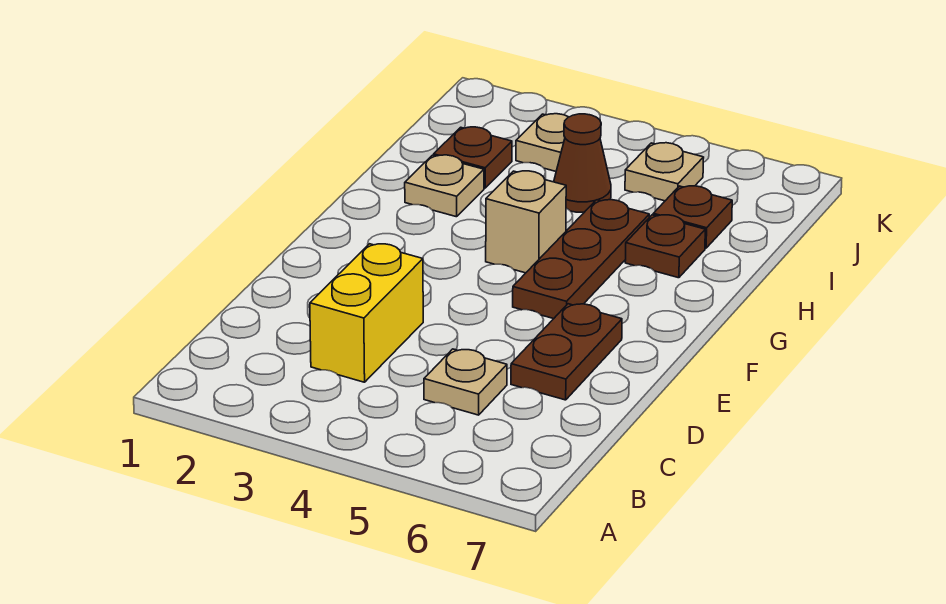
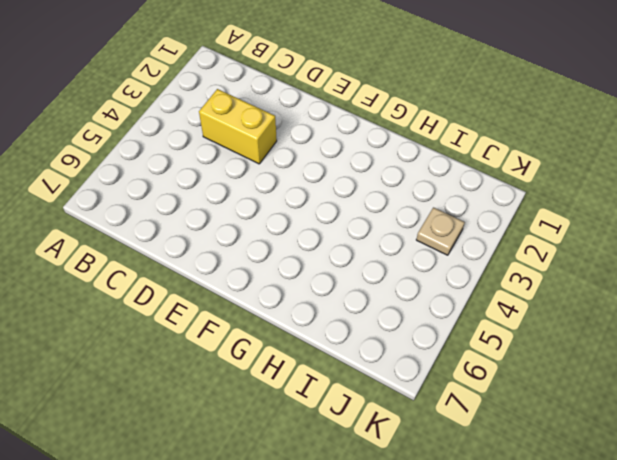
none -> tan 1x1 plate [424,349,507,415]
none -> brown 1x2 plate [511,304,622,400]
none -> brown 1x3 plate [513,200,649,319]

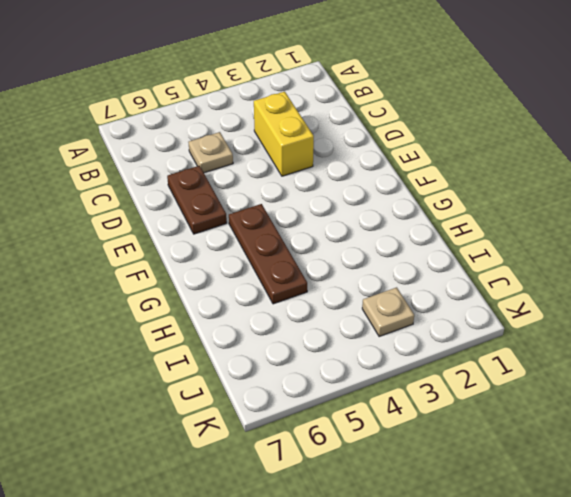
none -> tan 1x1 brick [486,171,566,273]
none -> tan 1x1 plate [405,155,484,217]
none -> brown 1x1 plate [625,215,705,278]

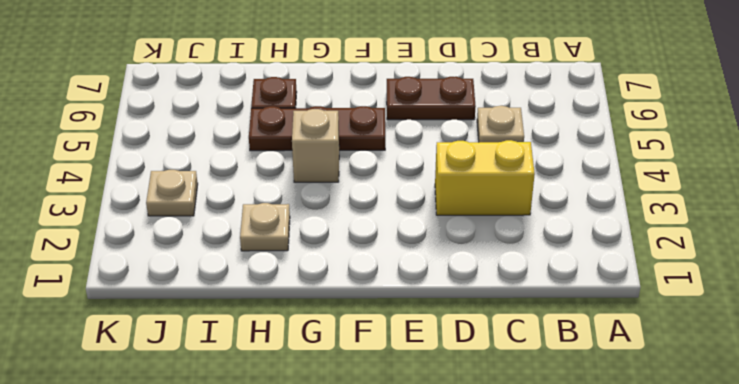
none -> brown 1x1 plate [434,127,512,188]
none -> brown 1x1 cone [554,114,611,212]
none -> brown 1x1 plate [653,186,732,248]

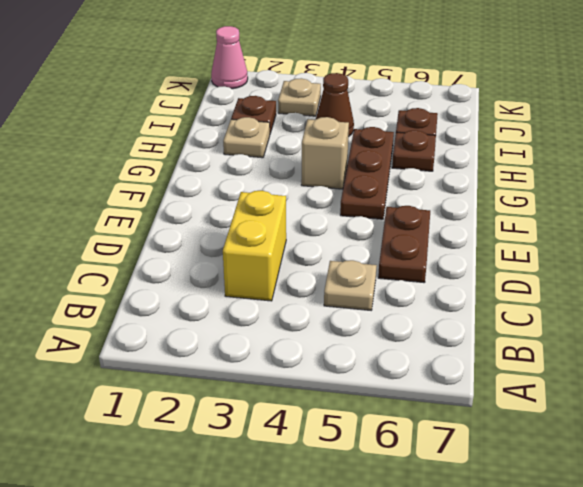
pink 1x1 cone [211,26,248,89] -> none
none -> tan 1x1 plate [625,143,704,201]

